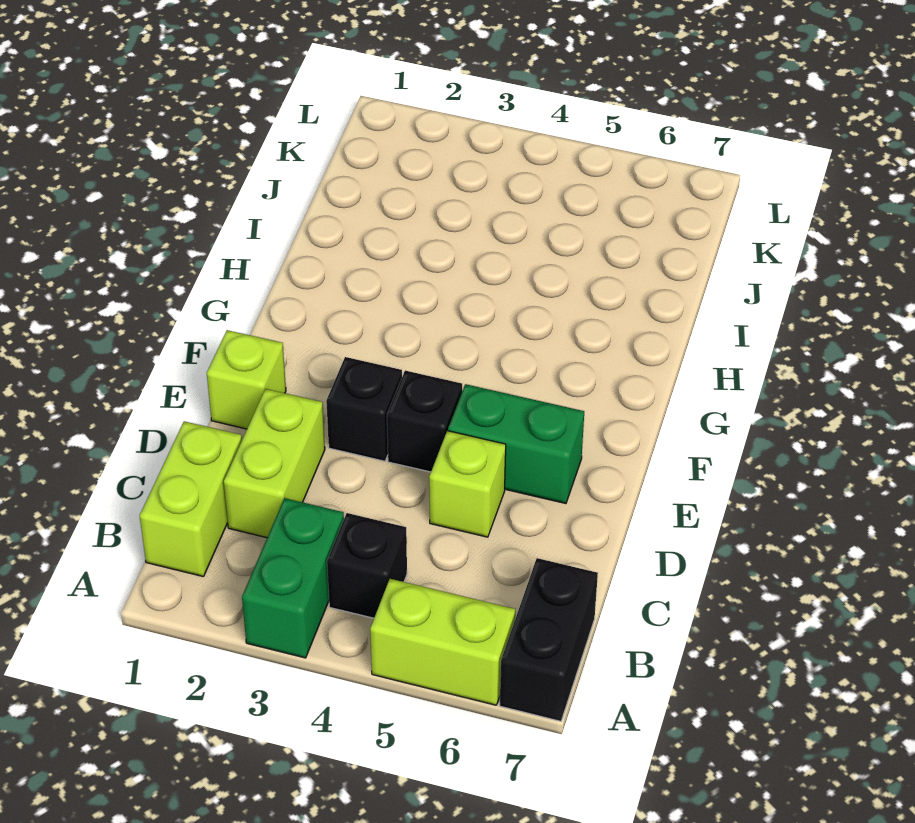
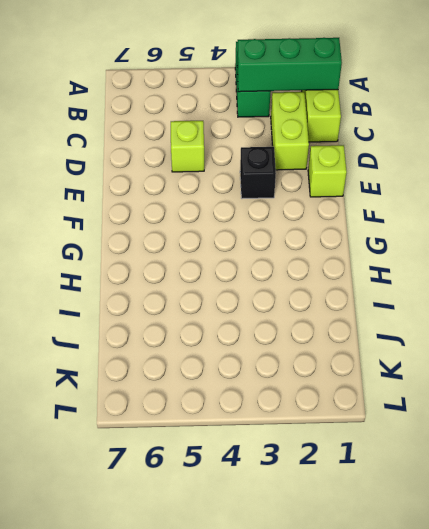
green 1x3 brick [237,38,342,92] -> none
none -> lime 1x2 brick [370,579,515,705]
none -> black 1x2 brick [500,558,598,721]

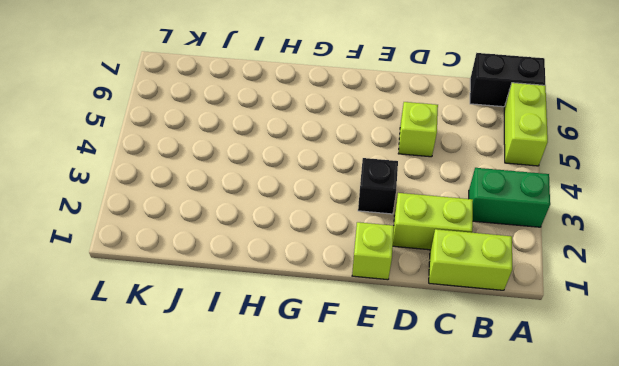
none -> black 1x1 brick [327,513,407,618]
none -> black 1x1 brick [387,371,462,472]

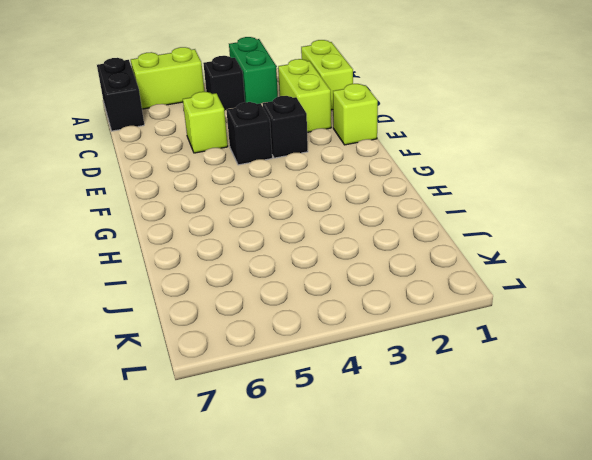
none -> green 1x2 brick [448,384,584,504]

